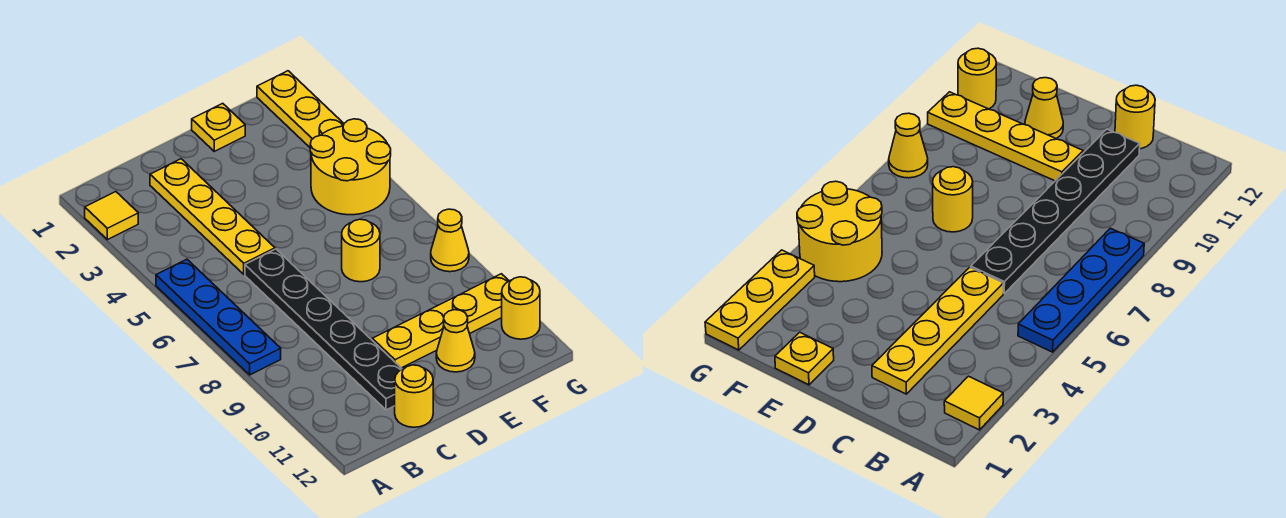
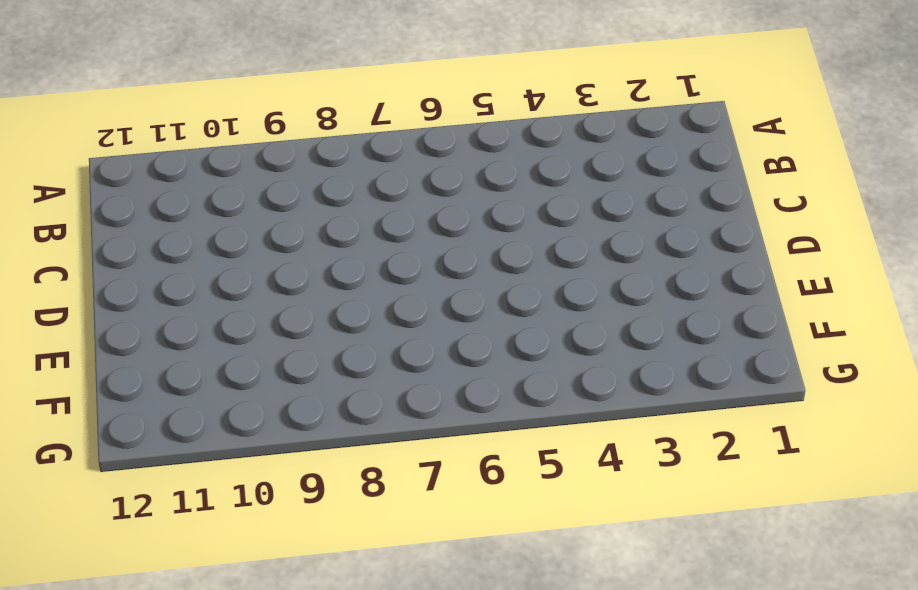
none -> yellow 1x1 tile [85,192,138,240]
none -> blue 1x4 plate [156,259,281,375]
none -> yellow 1x4 plate [150,159,275,274]

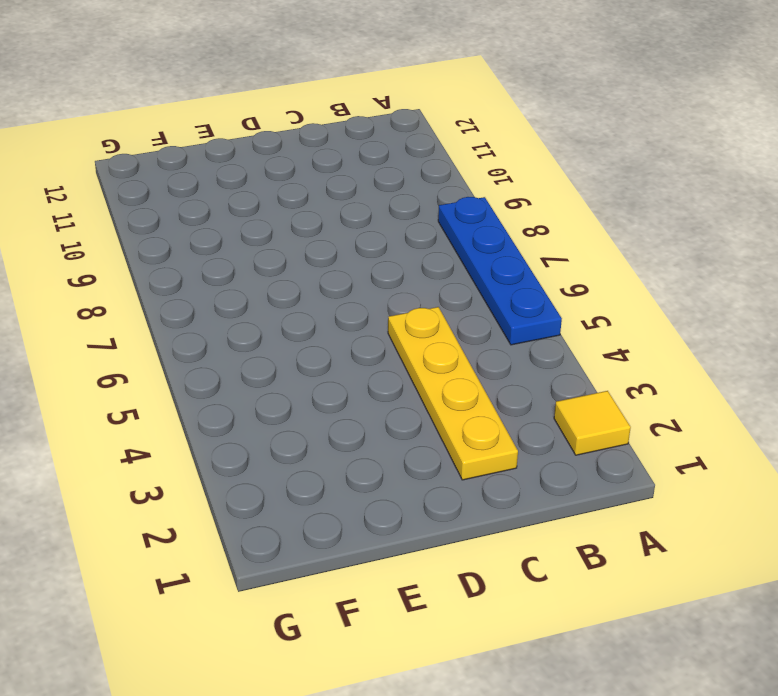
none -> black 1x6 plate [245,249,402,410]
none -> yellow 1x1 round brick [395,365,433,427]
none -> yellow 1x4 plate [372,274,509,368]

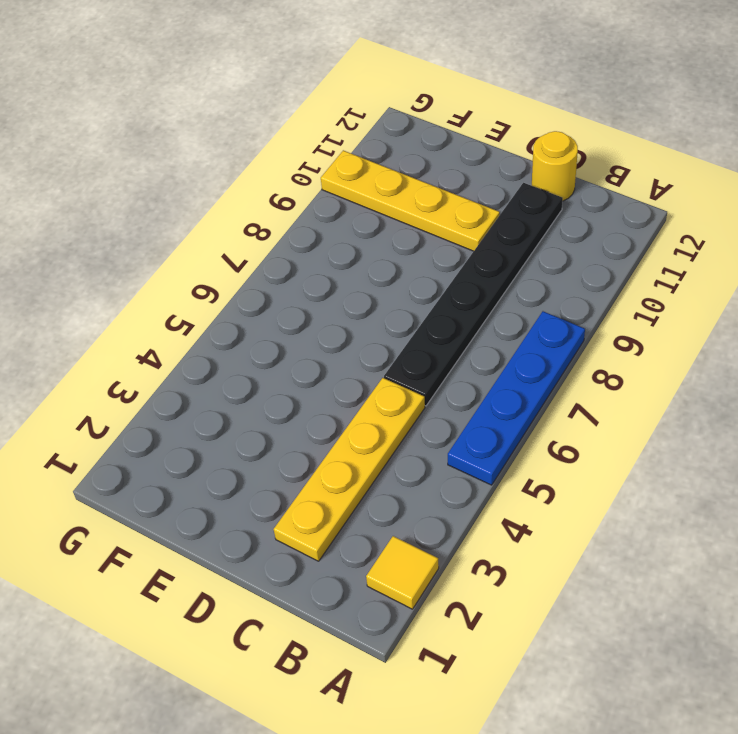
none -> yellow 1x1 plate [192,103,245,151]
none -> yellow 1x1 round brick [342,219,380,282]
none -> yellow 1x1 cone [436,310,475,372]

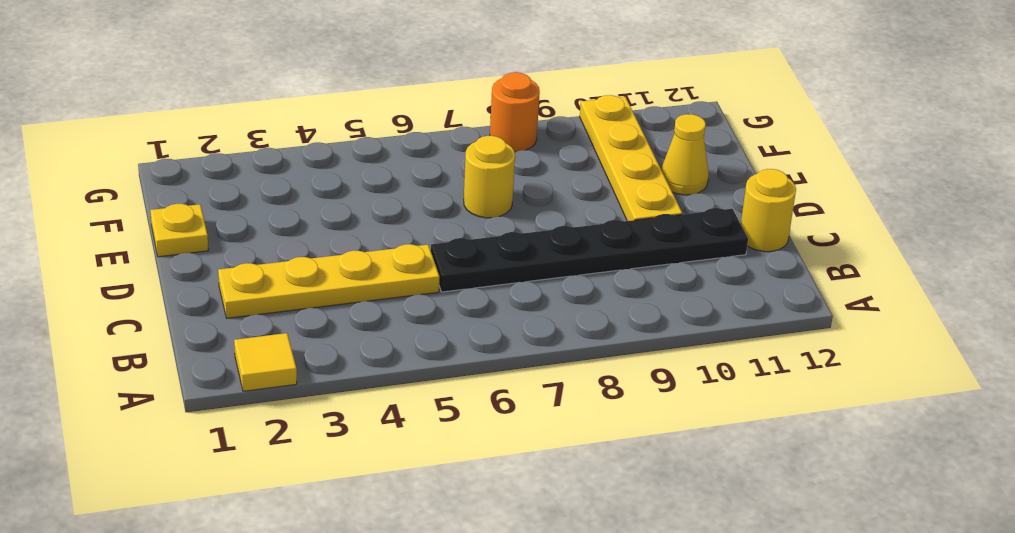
orange 1x1 round brick [490,72,540,152] -> yellow 1x1 cone [431,209,469,272]
none -> blue 1x4 plate [156,259,281,375]
none -> yellow 2x2 round brick [310,119,391,215]
none -> yellow 1x3 plate [257,71,344,147]

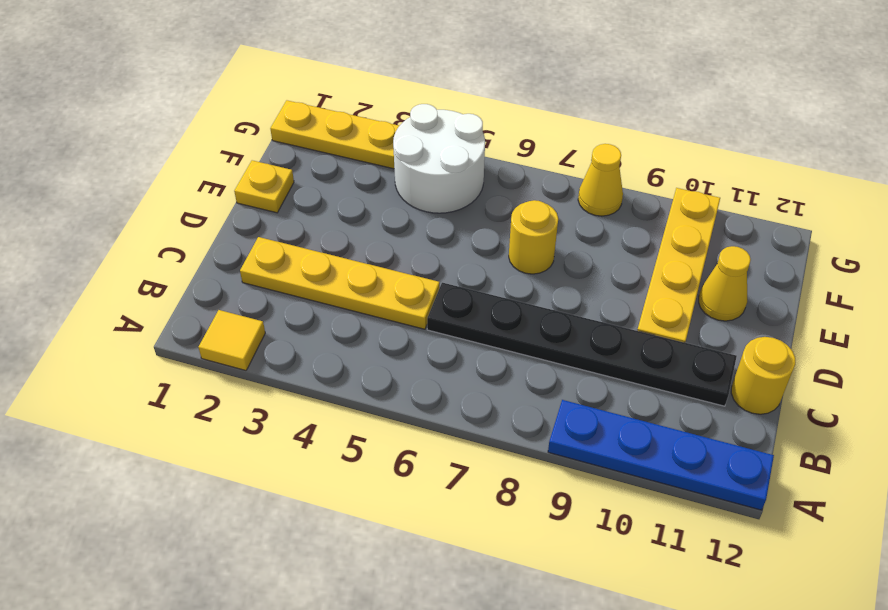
blue 1x4 plate [548,400,774,510] -> blue 1x4 plate moved to [156,259,281,375]
white 2x2 round brick [393,104,485,213] -> yellow 2x2 round brick [310,119,391,215]
none -> yellow 1x1 round brick [502,277,540,339]

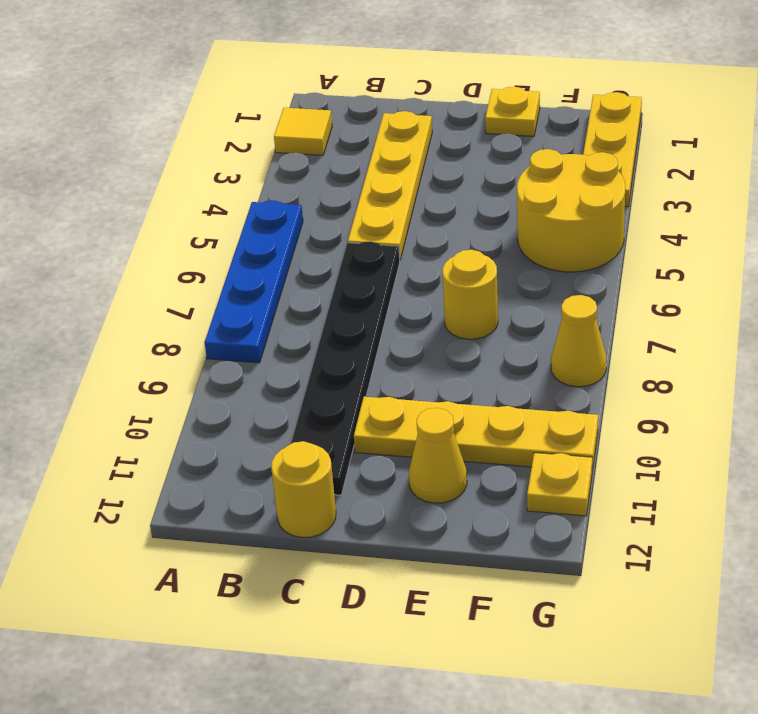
yellow 1x1 plate [527,453,592,516] -> yellow 1x1 round brick [502,277,540,339]

